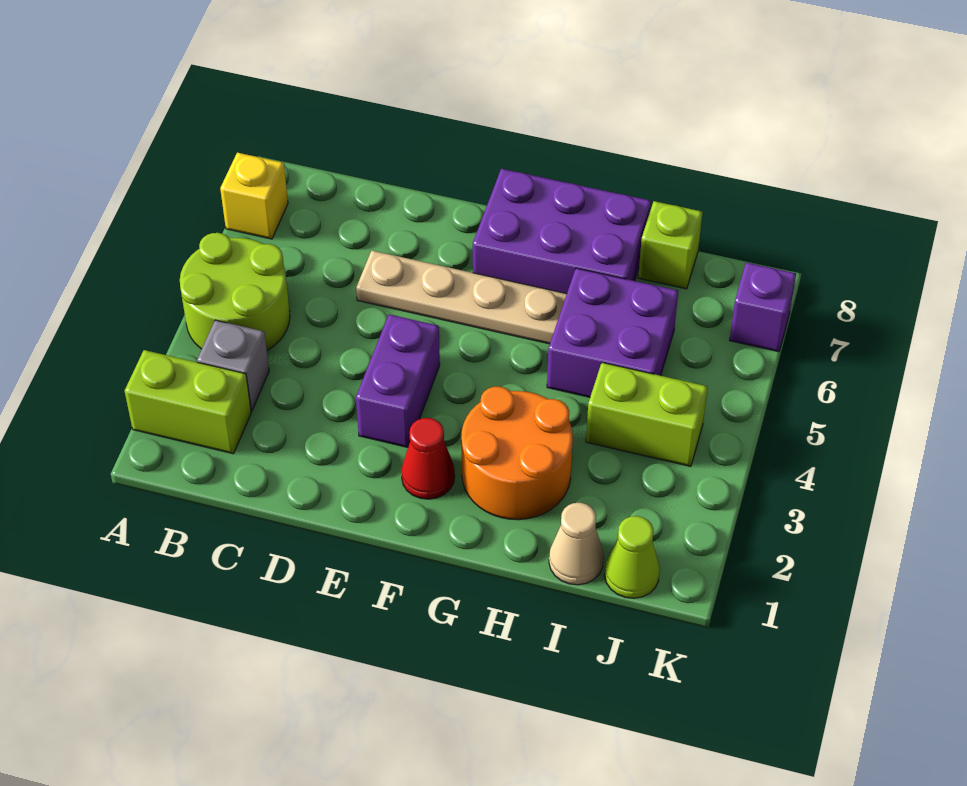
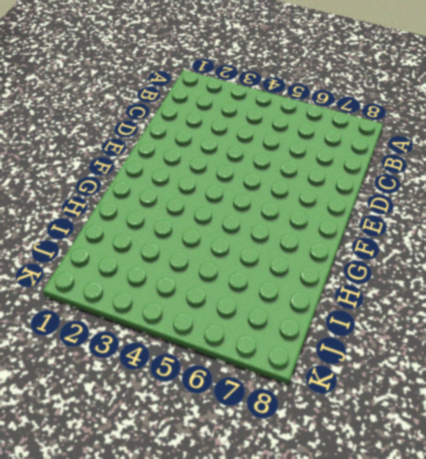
none -> lime 1x2 brick [125,350,251,454]
none -> lime 2x2 round brick [180,233,290,351]
none -> yellow 1x1 brick [220,153,288,239]

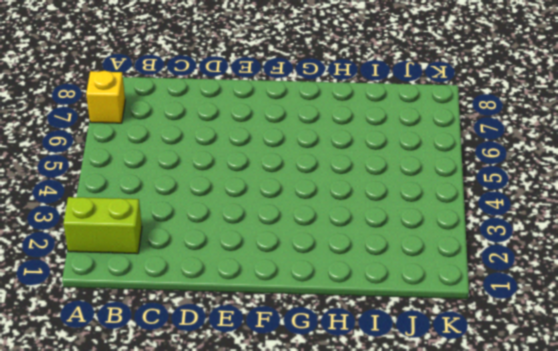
none -> lime 2x2 round brick [180,233,290,351]
none -> grey 1x1 brick [197,320,269,411]
none -> tan 1x4 plate [356,251,567,344]

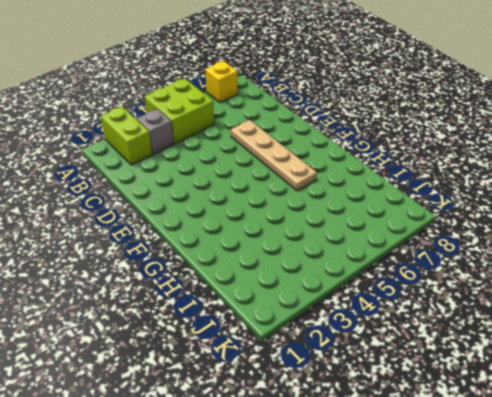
lime 2x2 brick [145,78,214,143] -> lime 2x2 round brick [180,233,290,351]
none -> purple 1x2 brick [356,314,440,447]
none -> red 1x1 cone [401,418,455,499]
none -> purple 2x3 brick [473,169,651,294]

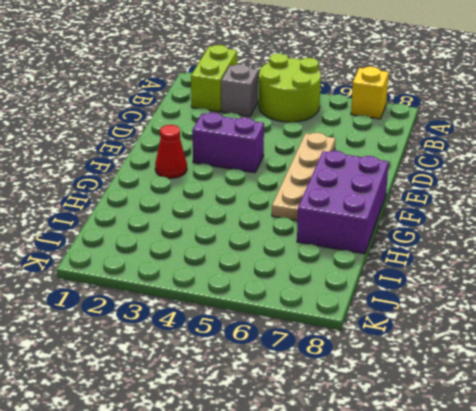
none -> orange 2x2 round brick [461,387,573,520]
none -> purple 2x2 brick [547,268,678,397]
none -> tan 1x1 cone [549,503,604,585]

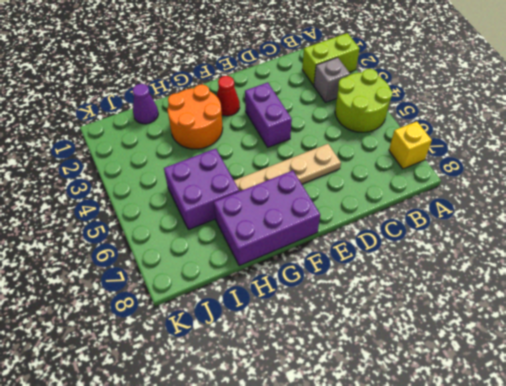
purple 1x1 cone [133,84,158,124] -> tan 1x1 cone [549,503,604,585]
none -> lime 1x2 brick [586,363,708,466]
none -> lime 1x1 brick [638,201,702,289]
none -> lime 1x1 cone [605,516,660,598]

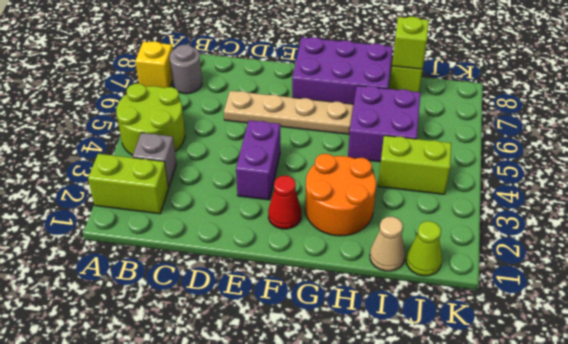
grey 1x1 round brick [170,45,202,94] -> none
lime 1x1 brick [392,17,429,69] -> none
none -> purple 1x1 brick [730,263,796,352]

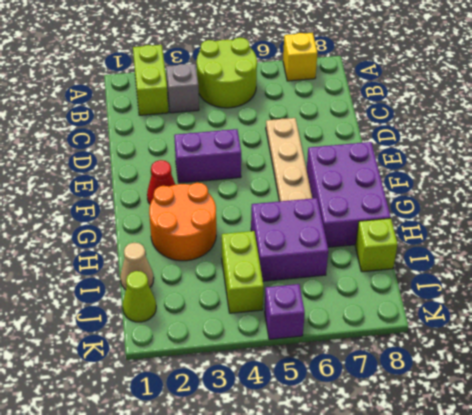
purple 1x1 brick [265,284,305,339] -> purple 1x1 brick moved to [730,263,796,352]

